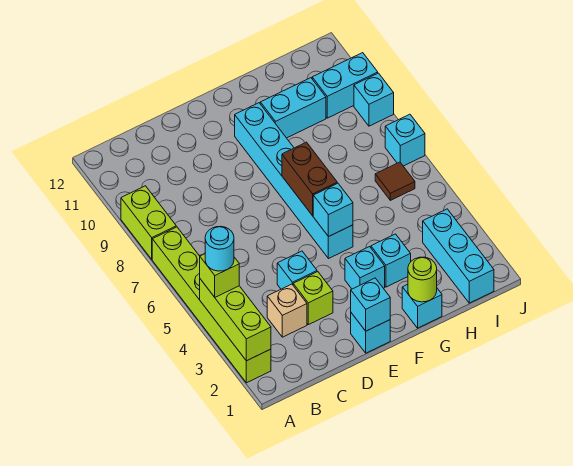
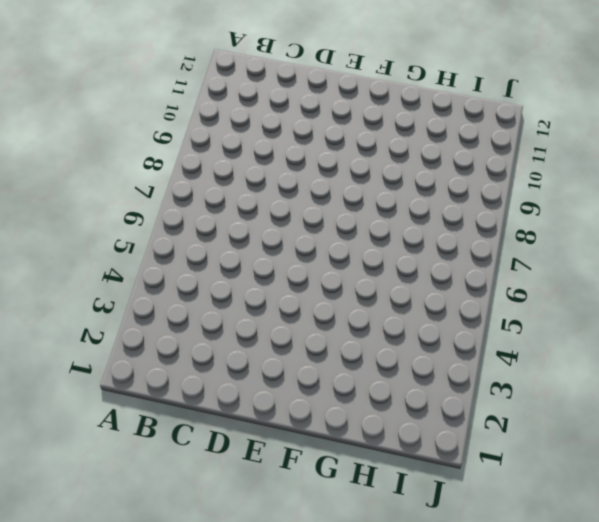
none -> lime 1x6 brick [152,227,271,383]
none -> lime 1x2 brick [121,186,176,259]
none -> tan 1x1 brick [267,284,307,337]

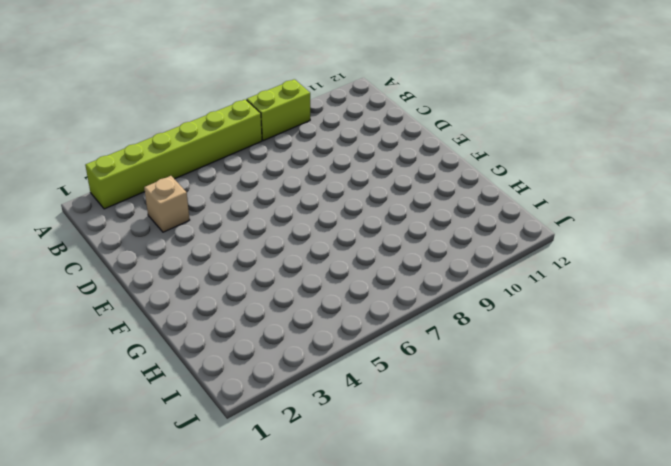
none -> lime 1x1 brick [293,272,333,325]
none -> cyan 1x1 brick [277,251,317,289]
none -> cyan 1x1 brick [351,313,390,353]

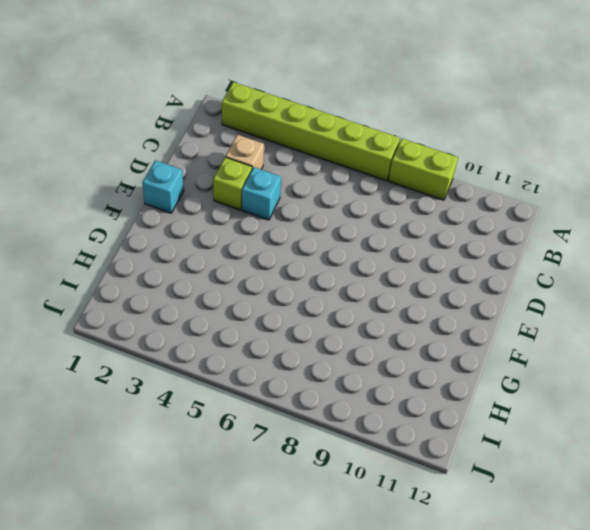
none -> cyan 1x1 brick [345,247,385,289]
none -> cyan 1x6 brick [235,103,353,259]
none -> cyan 1x1 brick [402,284,442,328]

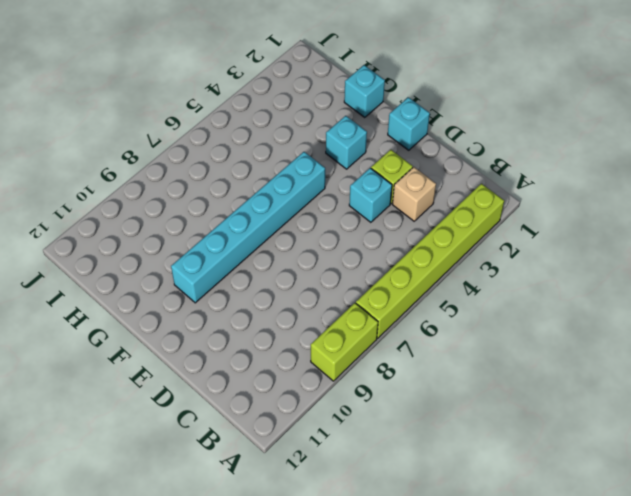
none -> cyan 1x1 brick [371,234,411,287]
none -> cyan 1x2 brick [260,78,326,138]
none -> cyan 1x3 brick [423,209,494,303]

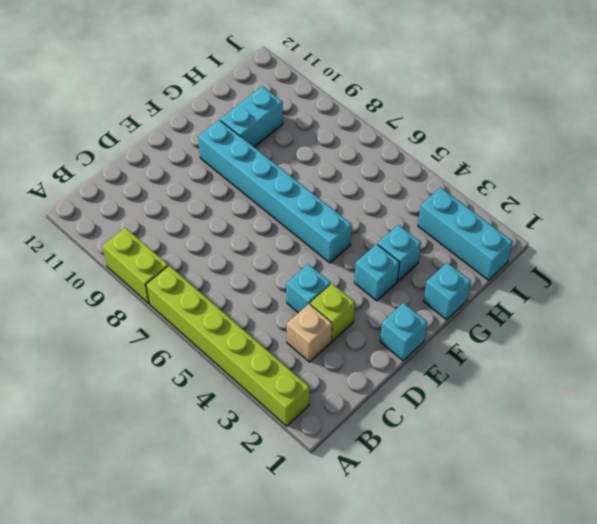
none -> brown 1x1 tile [375,162,415,200]
none -> cyan 1x2 brick [312,53,378,118]
none -> cyan 1x1 brick [385,114,425,166]

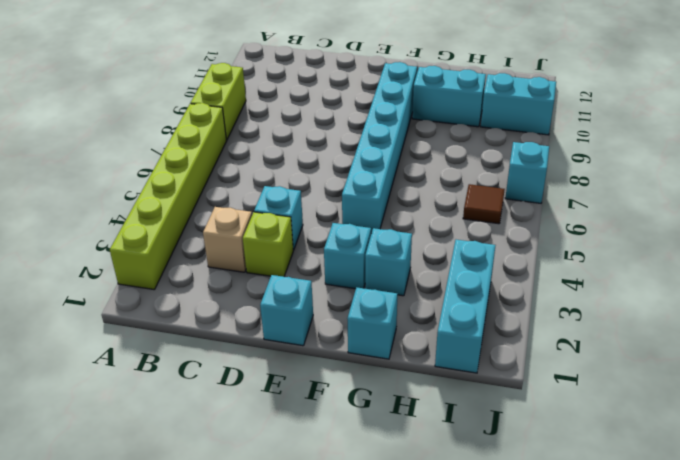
none -> cyan 1x1 brick [354,73,394,126]
none -> lime 1x3 brick [200,279,271,361]
none -> cyan 1x1 brick [351,278,390,331]

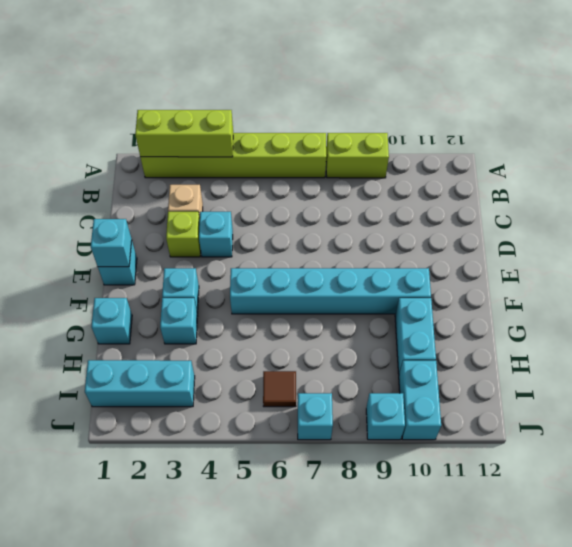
none -> cyan 1x1 brick [313,183,353,237]
none -> brown 1x2 brick [282,142,337,216]
none -> lime 1x1 round brick [408,257,437,302]

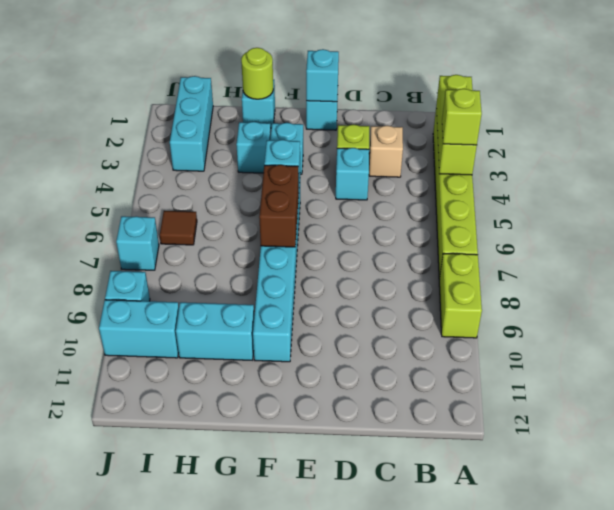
none -> cyan 1x1 round brick [205,226,234,271]

